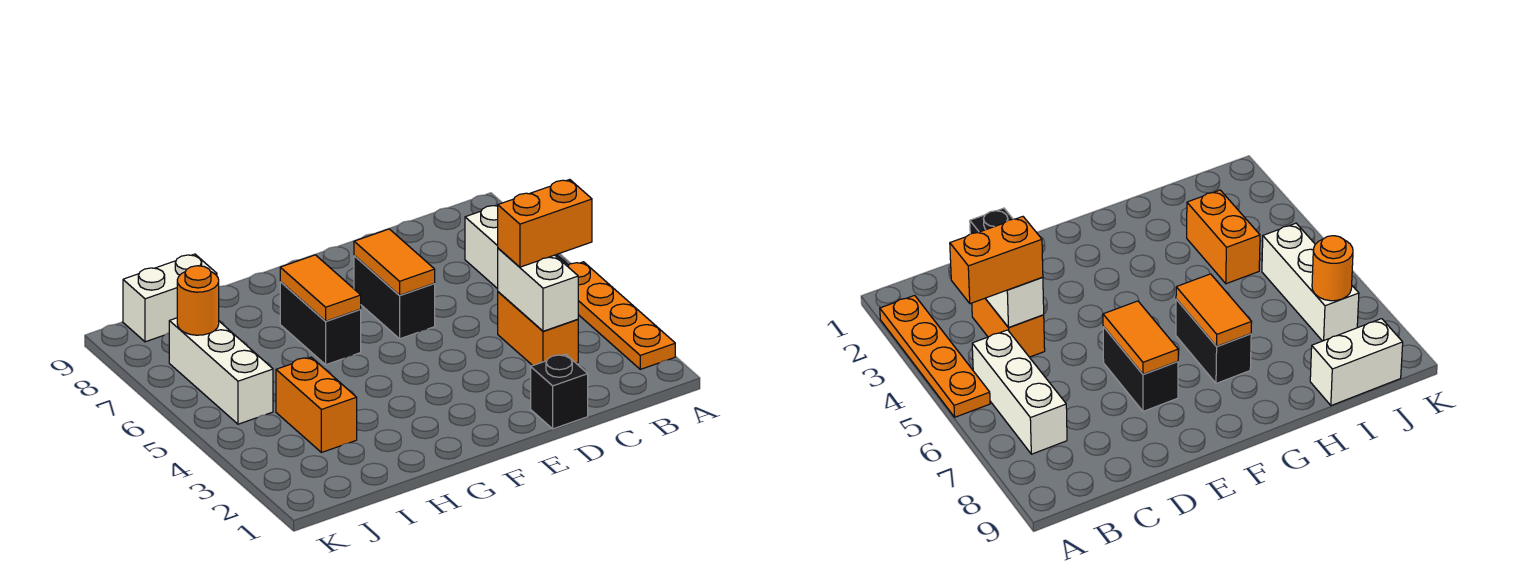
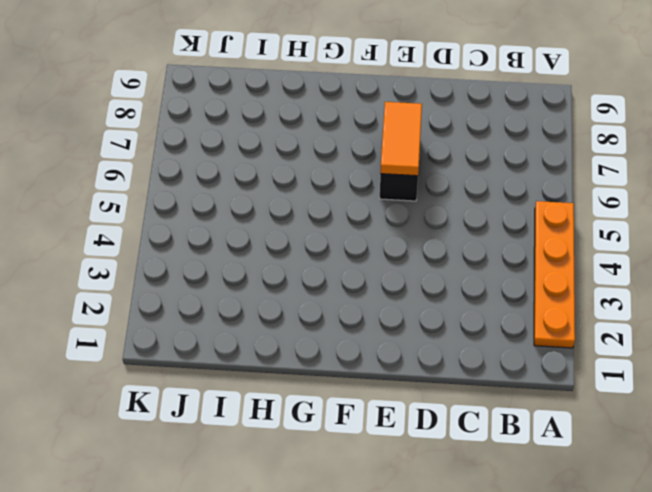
none -> white 1x3 brick [465,205,569,289]
none -> orange 1x2 brick [498,292,578,366]
none -> black 1x1 brick [531,354,588,429]

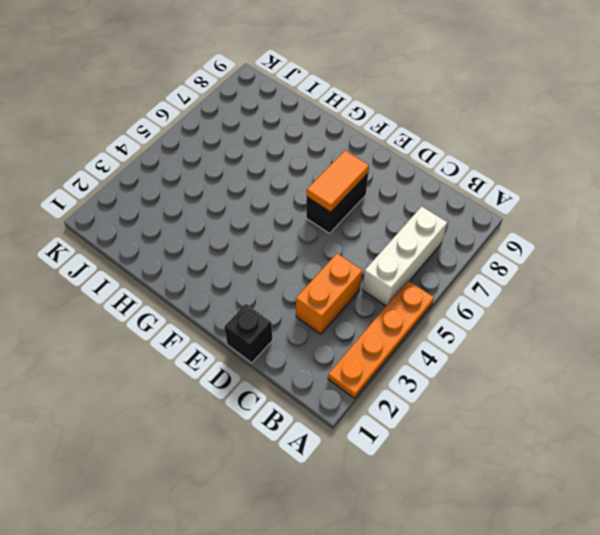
none -> black 1x2 brick [280,282,361,365]
none -> orange 1x2 brick [276,357,357,452]
none -> white 1x2 brick [123,254,217,342]

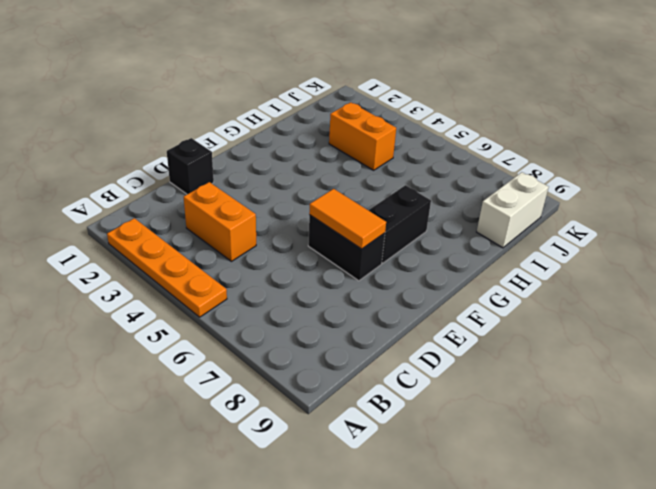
black 1x2 brick [368,185,431,263] -> black 1x2 brick turned to [280,282,361,365]
none -> white 1x3 brick [465,205,569,289]
none -> white 1x3 brick [169,318,273,424]
none -> white 1x2 brick [498,248,578,331]

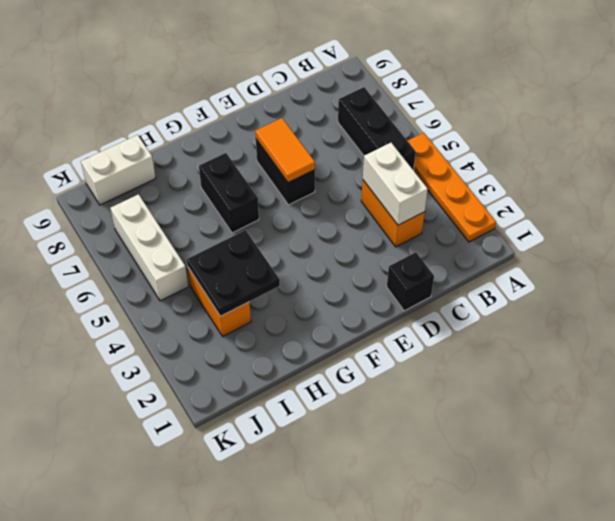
black 1x3 brick [338,87,416,170] -> white 1x3 brick [465,205,569,289]
black 2x2 plate [187,230,280,316] -> none
none -> orange 1x2 tile [280,255,361,321]
none -> orange 1x1 round brick [177,266,219,335]
none -> orange 1x2 brick [498,180,592,267]

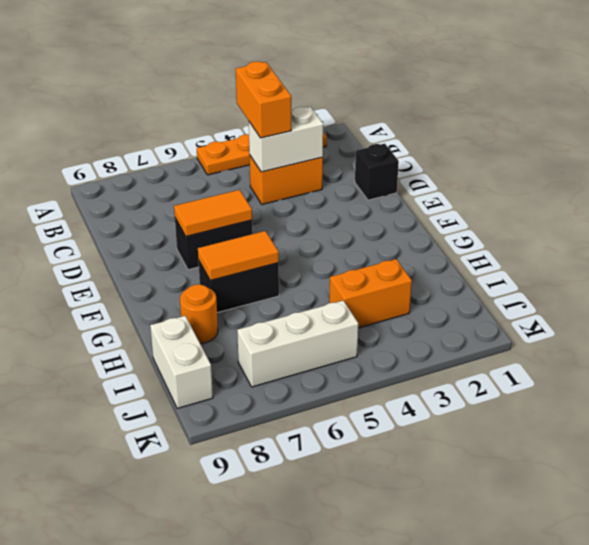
orange 1x1 round brick [180,284,218,344] -> orange 1x1 round brick moved to [177,266,219,335]
none -> white 1x3 brick [465,205,569,289]

